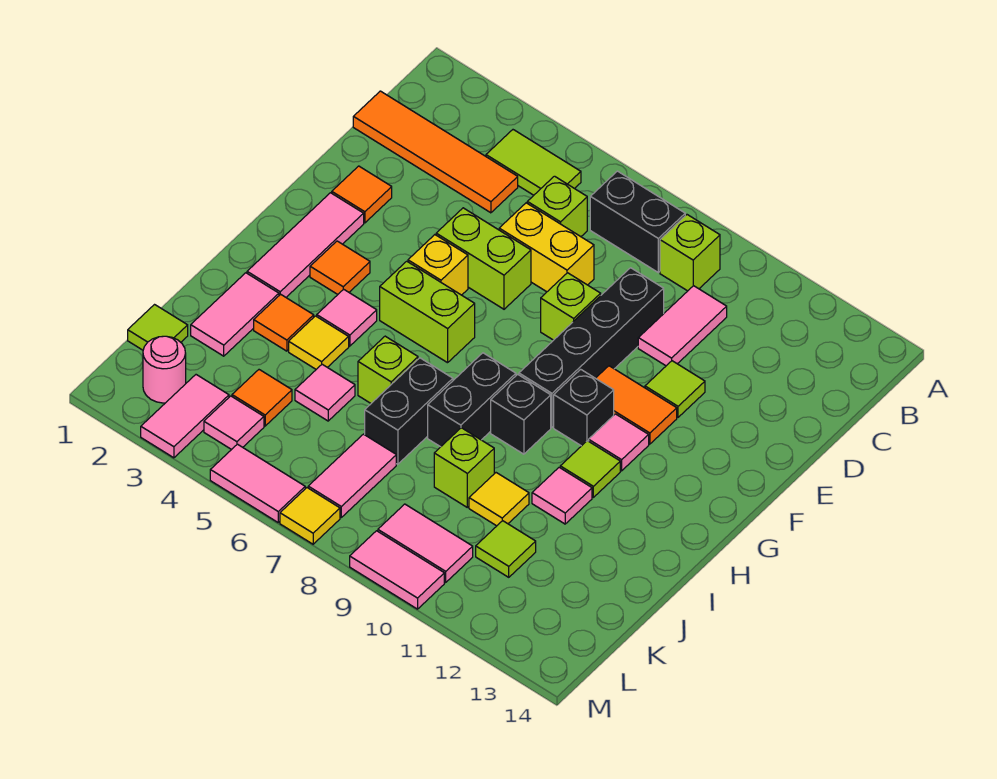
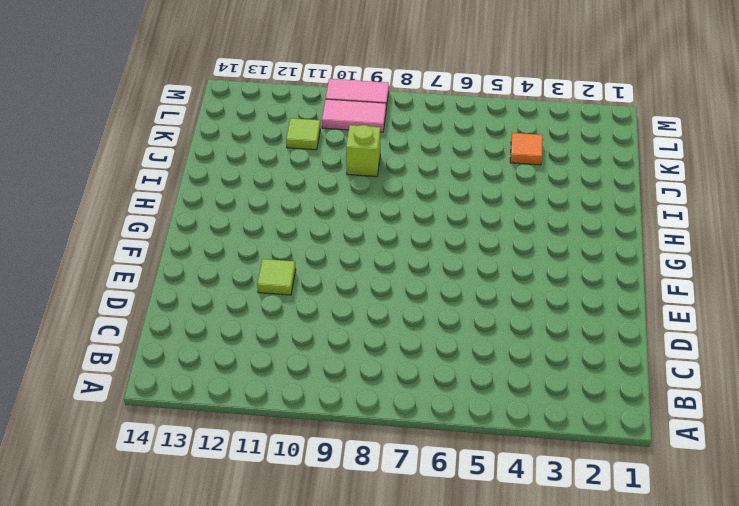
none -> lime 1x2 tile [486,130,581,195]
none -> black 1x2 brick [590,171,685,272]
none -> lime 1x1 brick [660,215,720,291]
none -> orange 1x4 tile [353,91,518,213]

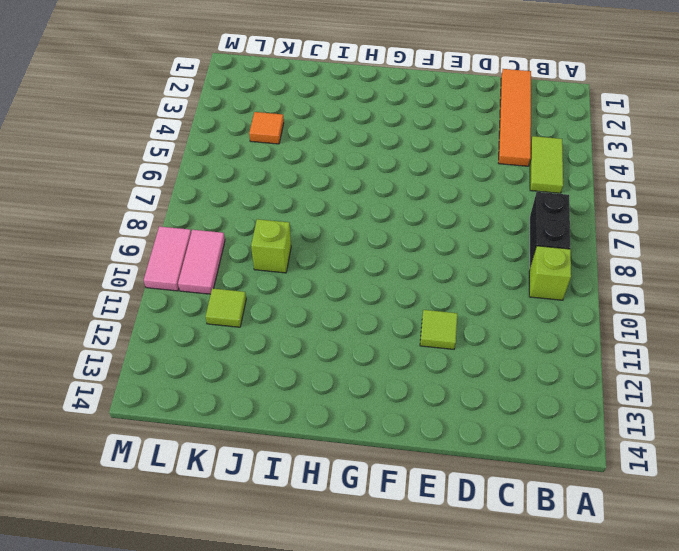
none -> lime 1x1 brick [527,176,587,237]
none -> pink 1x2 tile [638,286,727,366]
none -> yellow 1x2 brick [499,203,594,292]
none -> black 1x4 brick [519,268,664,427]

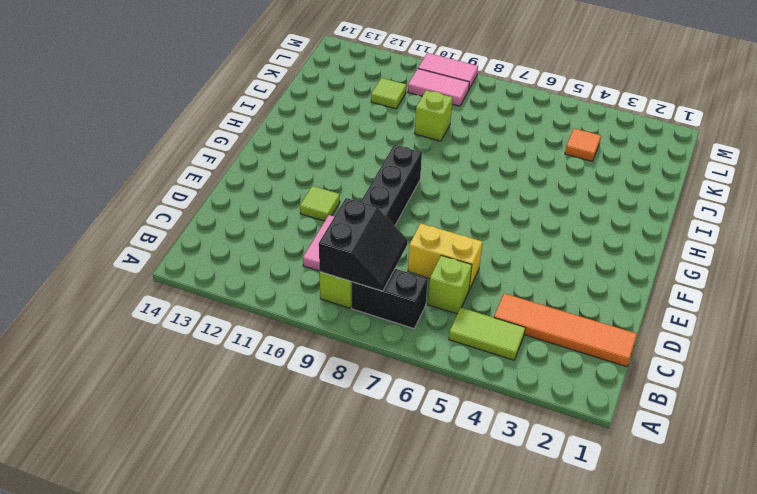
black 2x2 slope [319,198,408,291] -> none
none -> orange 1x1 tile [332,166,392,223]
none -> lime 1x2 brick [436,208,531,309]
none -> lime 1x1 brick [541,273,601,340]
none -> pink 1x3 tile [247,193,364,297]

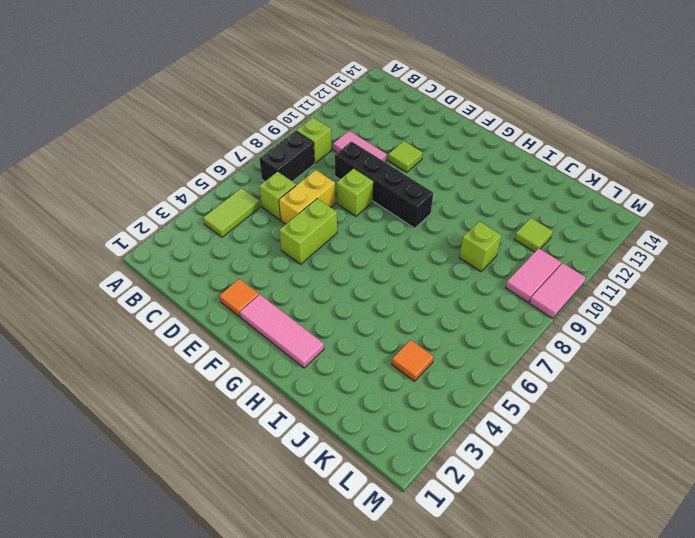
none -> orange 1x4 tile [353,91,518,213]
none -> yellow 1x1 brick [408,235,468,295]
none -> orange 1x2 tile [596,366,677,444]
none -> orange 1x1 tile [310,241,370,294]

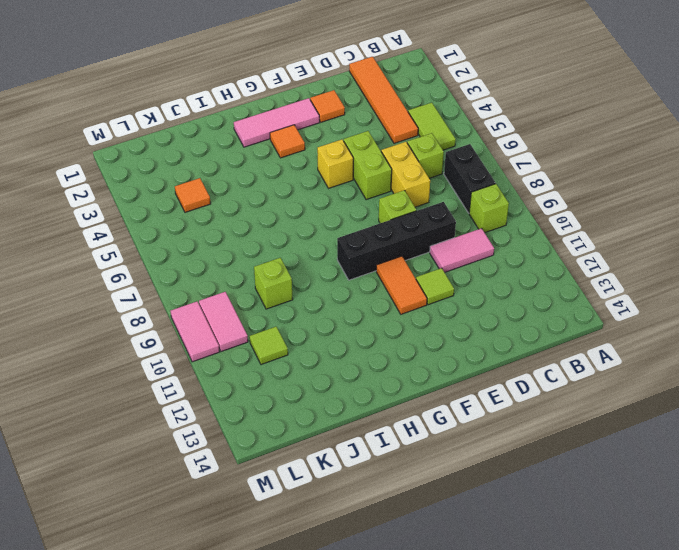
none -> lime 1x2 brick [380,261,475,363]
none -> black 1x1 brick [554,369,614,446]
none -> pink 1x1 tile [589,414,649,471]
none -> pink 1x1 tile [317,289,377,346]

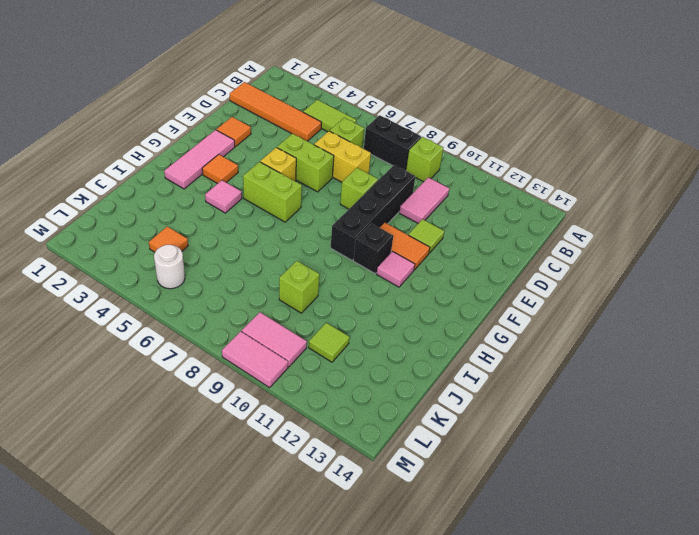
white 1x1 round brick [154,245,185,289] -> none
none -> black 1x2 brick [428,353,516,447]
none -> black 1x1 brick [491,374,551,454]
none -> lime 1x1 tile [560,441,620,497]
none -> pink 1x2 tile [191,273,279,356]

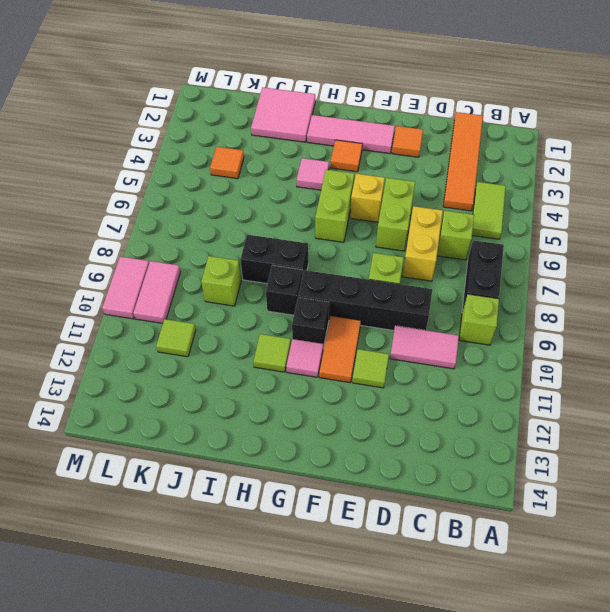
pink 2x2 tile [251,87,315,142] -> pink 1x2 tile [191,273,279,356]
none -> orange 1x1 tile [254,294,314,351]
none -> yellow 1x1 tile [289,316,349,369]
none -> lime 1x1 brick [358,336,418,403]
none -> black 1x2 brick [365,358,453,464]

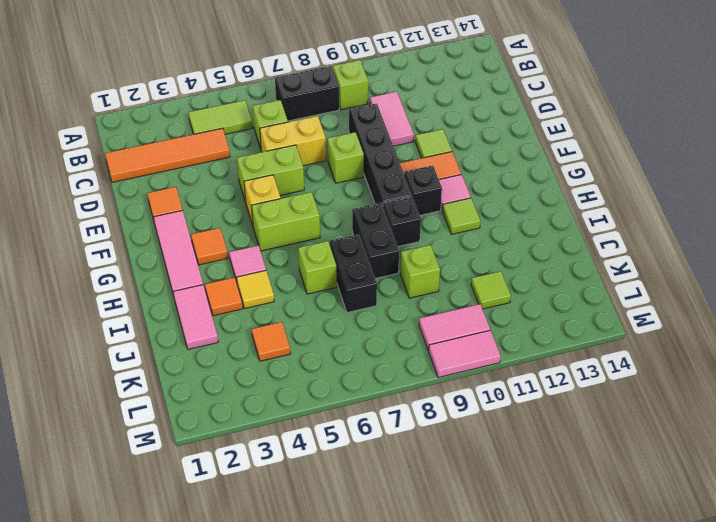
none -> pink 1x1 tile [532,467,592,524]
none -> pink 1x1 tile [295,364,355,421]
none -> yellow 1x1 tile [469,473,529,526]
none -> lime 1x1 tile [128,305,188,350]

